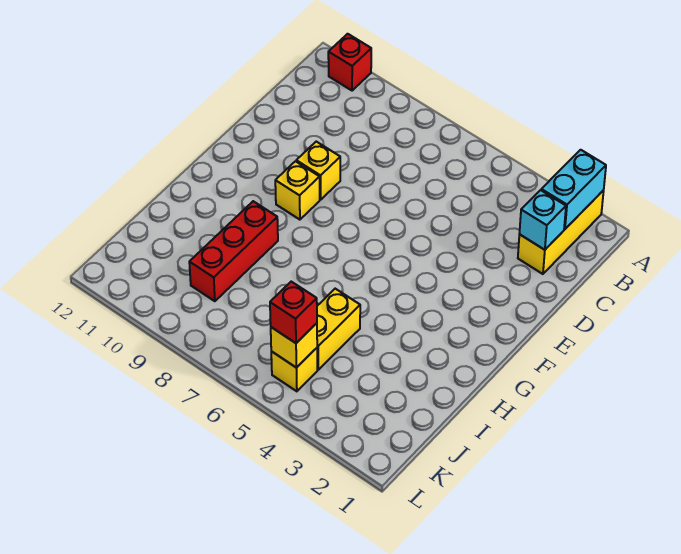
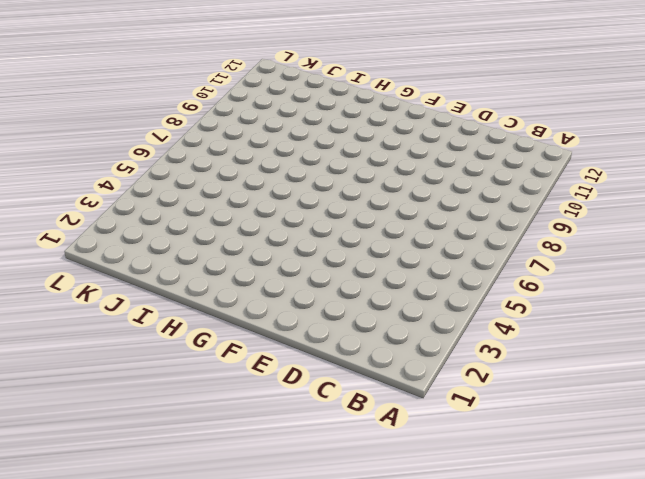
none -> yellow 1x3 brick [518,190,604,274]
none -> red 1x1 brick [328,34,371,91]

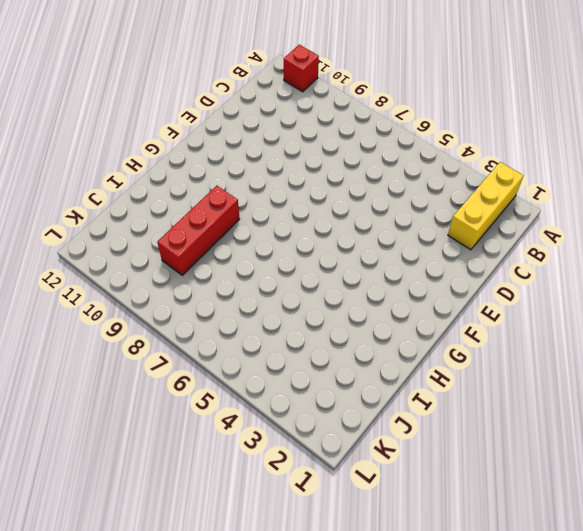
none -> yellow 1x1 brick [296,142,340,200]
none -> yellow 1x1 brick [275,161,320,220]

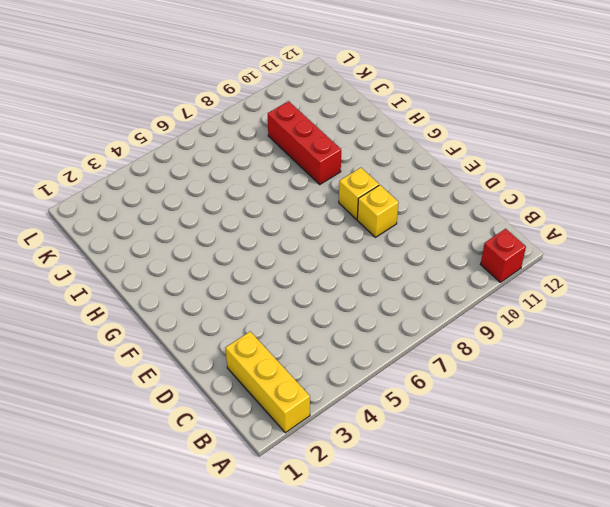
none -> yellow 1x2 brick [317,289,360,370]
none -> yellow 1x1 brick [271,348,317,391]

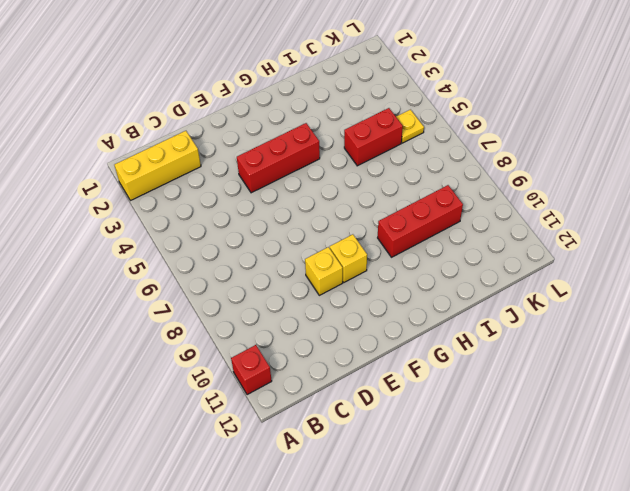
red 1x3 brick [237,123,320,193] -> none
red 1x2 brick [344,108,403,166] -> yellow 1x2 brick [317,289,360,370]
yellow 1x1 plate [396,110,424,143] -> yellow 1x1 brick [271,348,317,391]
none -> cyan 1x2 brick [541,150,606,229]
none -> cyan 1x1 brick [519,190,566,250]

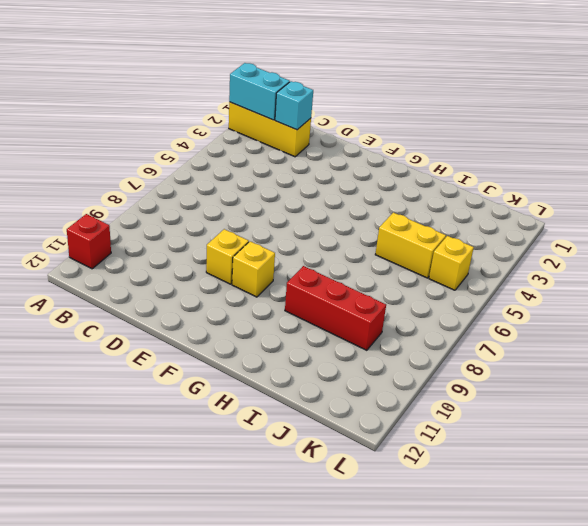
none -> yellow 1x1 brick [271,323,317,368]
none -> red 1x1 brick [270,282,317,343]

